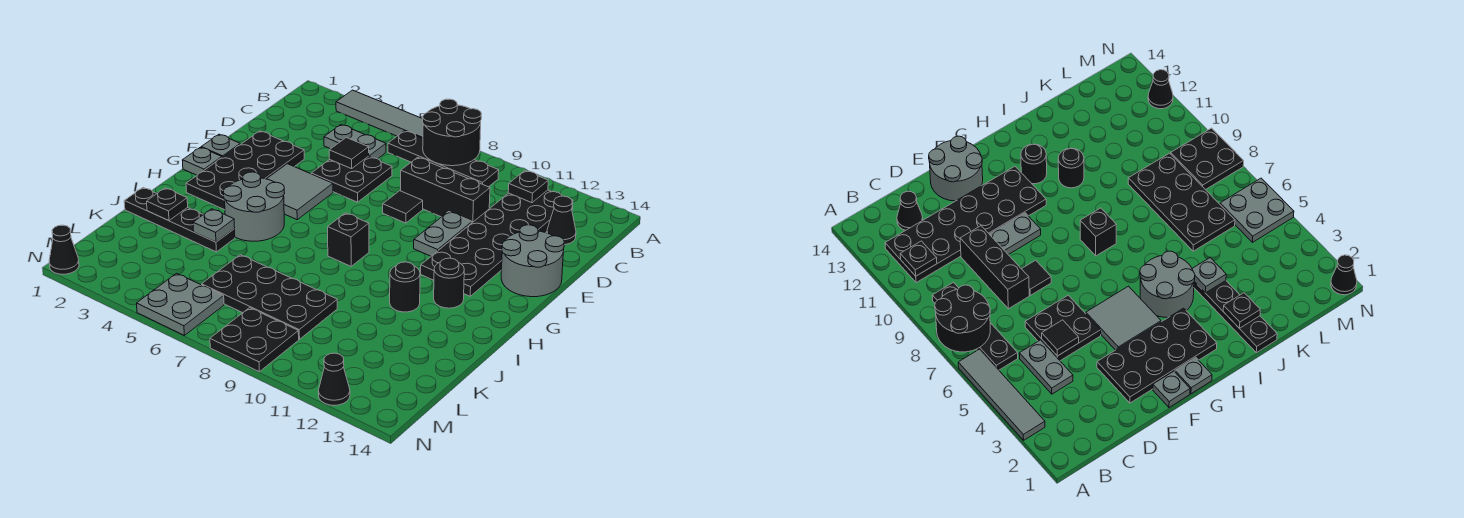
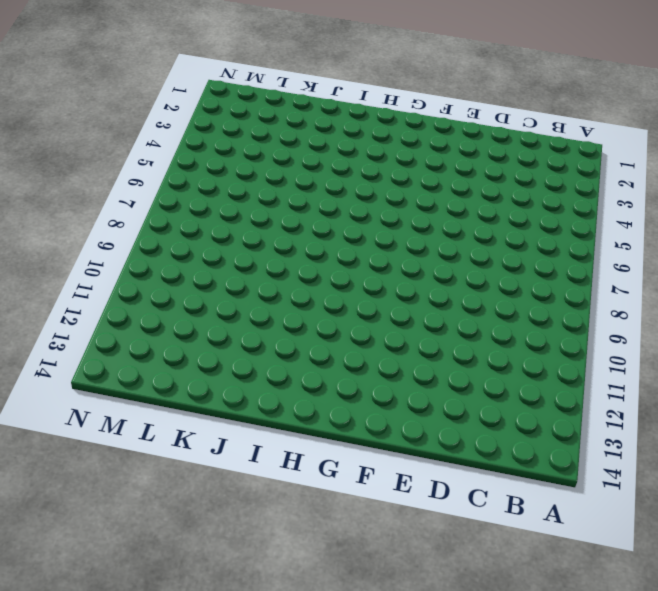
none -> grey 1x4 tile [336,90,423,138]
none -> black 1x4 plate [388,131,499,187]
none -> black 2x6 plate [421,190,573,296]

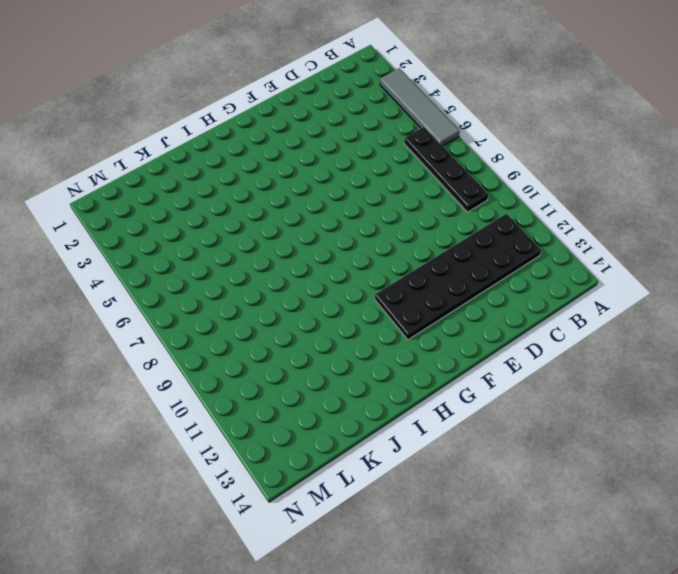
none -> grey 1x2 plate [324,125,386,159]
none -> black 1x1 cone [547,196,576,245]
none -> black 2x2 plate [311,156,392,202]

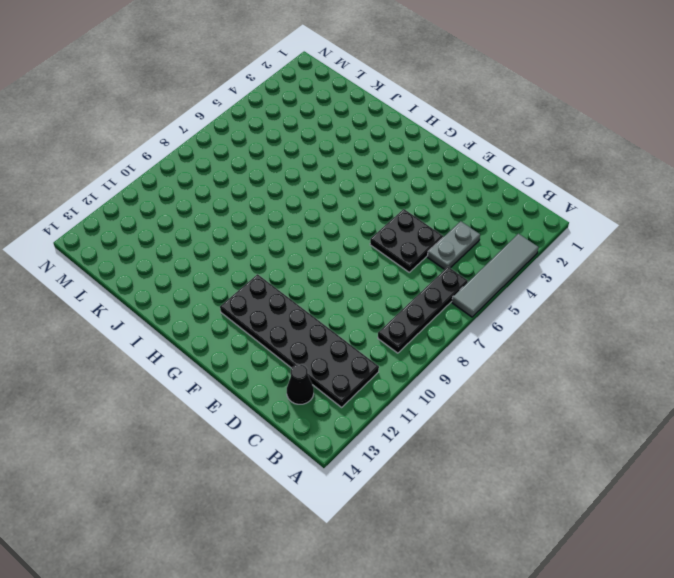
none -> black 1x3 brick [401,157,490,223]
none -> black 2x4 plate [186,131,304,210]
none -> black 1x1 tile [383,191,423,223]

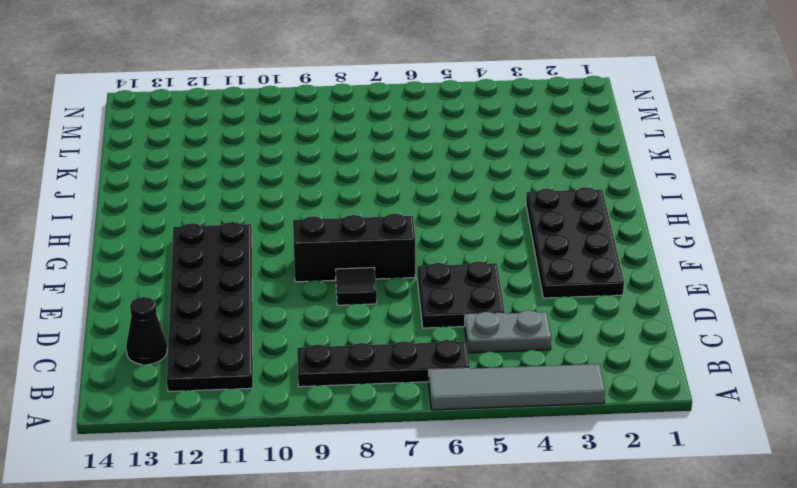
black 1x3 brick [293,214,415,282] -> black 1x3 brick moved to [401,157,490,223]
none -> grey 1x2 plate [414,212,472,256]
none -> grey 2x2 round brick [501,225,564,297]
none -> grey 1x1 plate [201,134,240,157]

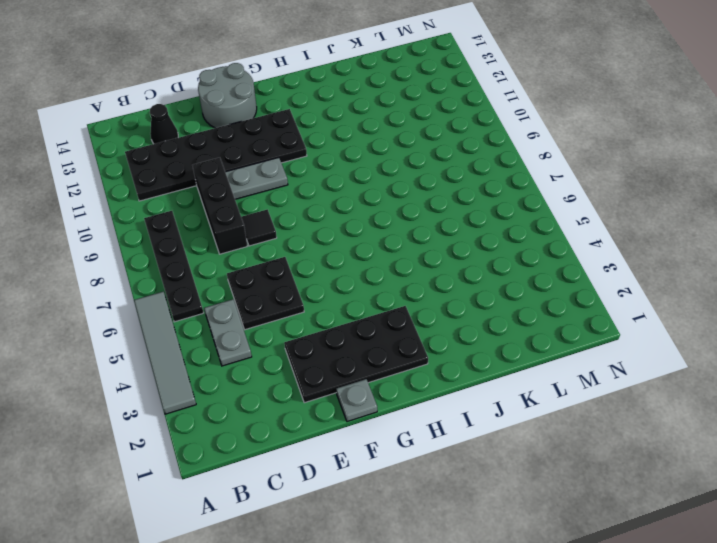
none -> grey 2x2 tile [267,164,333,220]
none -> grey 1x1 plate [182,147,222,175]
none -> grey 2x2 round brick [223,172,285,241]

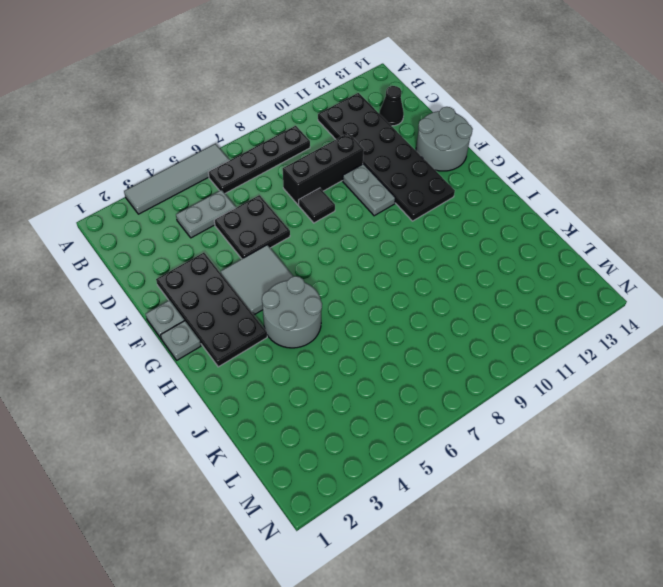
none -> black 1x1 brick [328,213,369,266]
none -> black 1x1 round brick [434,258,464,308]
none -> black 1x1 round brick [390,262,420,312]

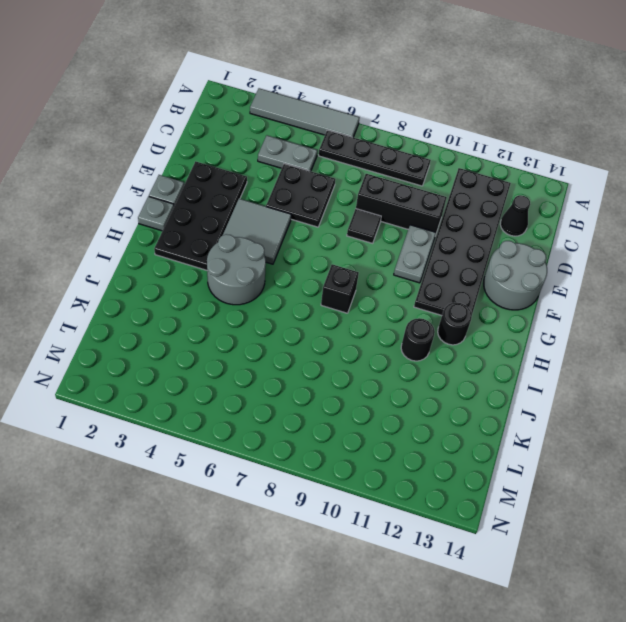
none -> black 1x4 plate [124,188,235,252]
none -> black 2x4 plate [202,255,337,339]
none -> grey 2x2 plate [137,273,224,335]

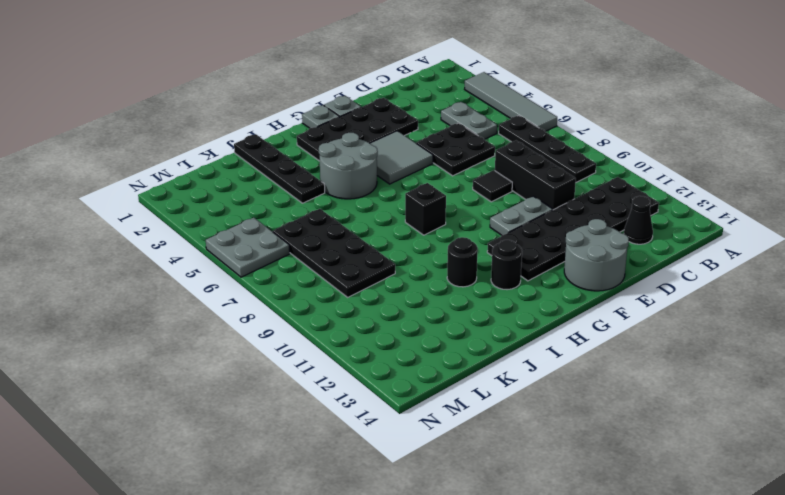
none -> black 2x2 plate [210,308,299,372]
none -> black 1x1 cone [49,225,79,274]
none -> black 1x1 cone [318,353,350,405]

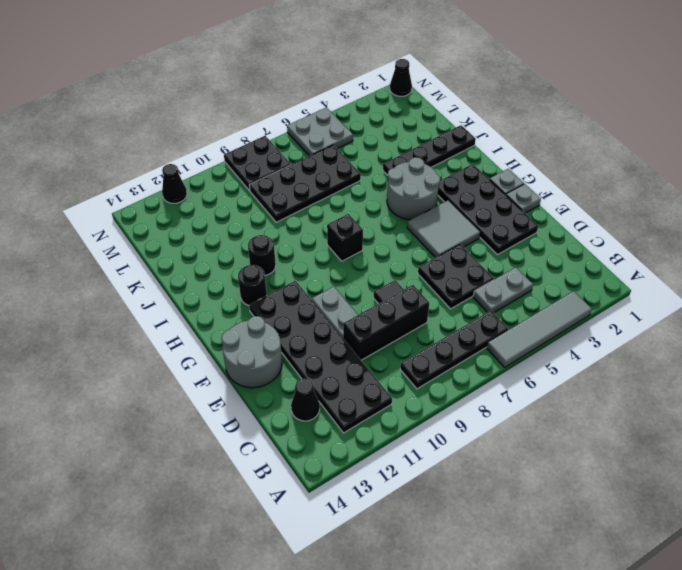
none -> black 2x2 round brick [423,99,481,166]
none -> black 1x1 plate [508,171,548,203]
none -> black 1x1 tile [329,137,369,169]

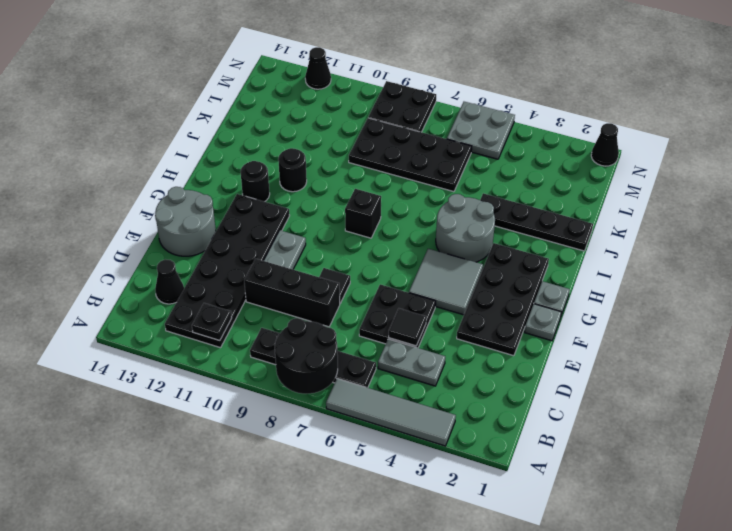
none -> black 1x1 plate [147,188,188,221]
none -> grey 1x1 plate [193,209,235,242]

